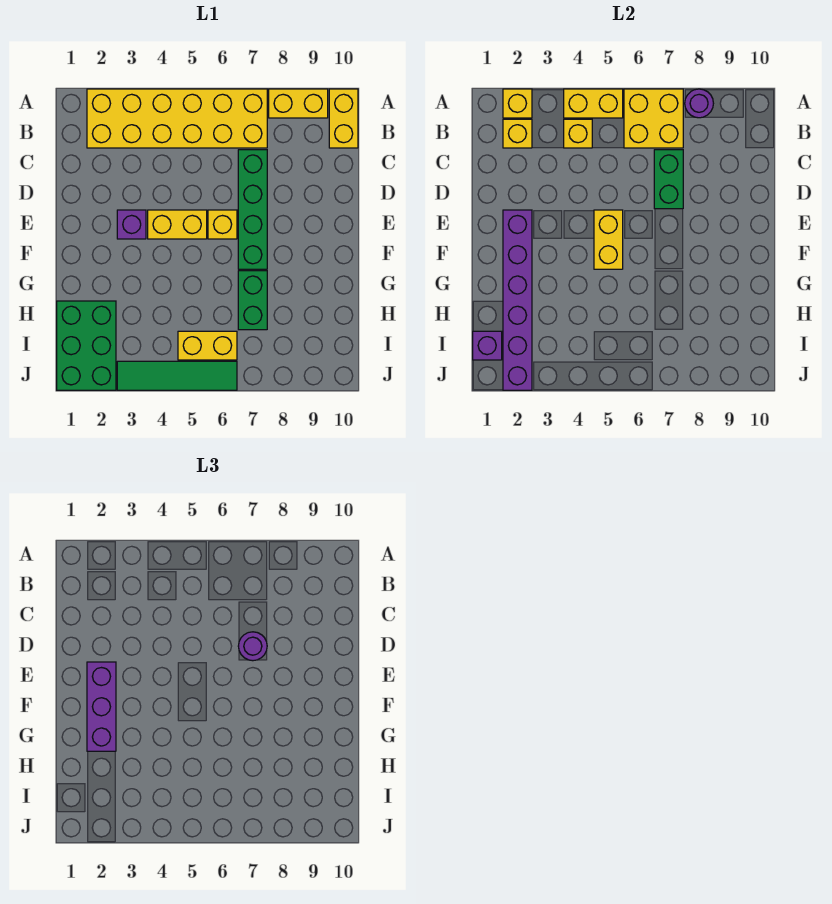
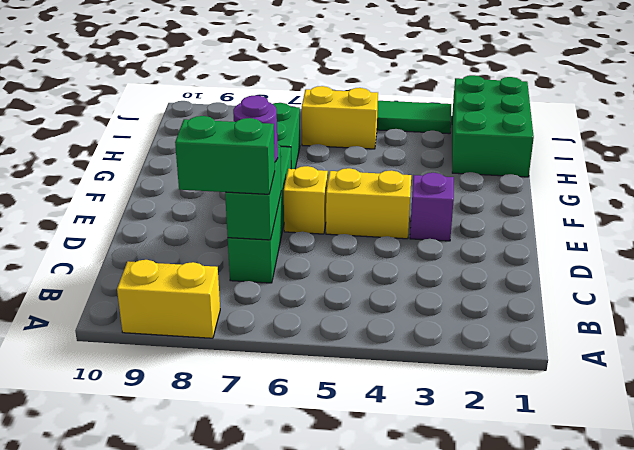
green 1x2 brick [175,116,275,194] -> none
none -> yellow 2x6 brick [87,89,267,148]
none -> yellow 1x2 brick [329,89,358,148]
none -> yellow 1x1 brick [503,89,532,118]

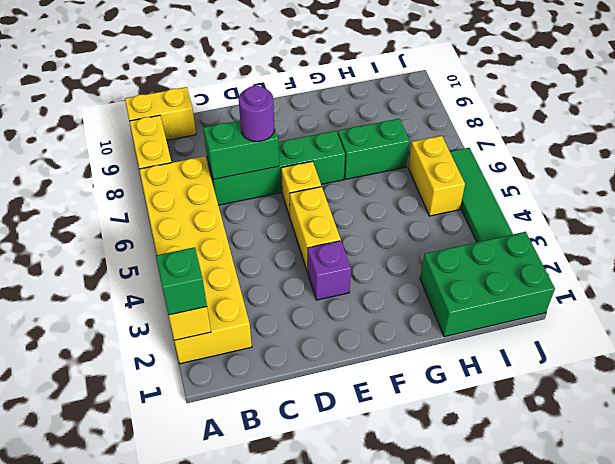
green 1x1 brick [156,247,207,315] -> none
none -> yellow 1x2 brick [564,89,623,118]
none -> yellow 2x2 brick [624,89,683,148]
none -> purple 1x1 round brick [685,89,713,118]

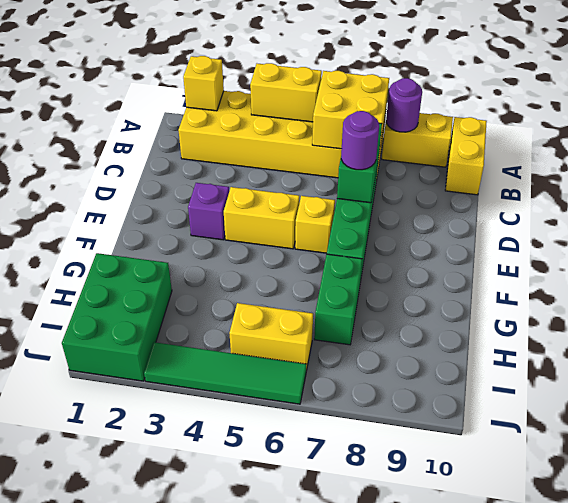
none -> yellow 1x1 brick [503,119,532,148]
none -> yellow 1x1 brick [564,119,592,148]
none -> purple 1x6 brick [503,210,532,390]

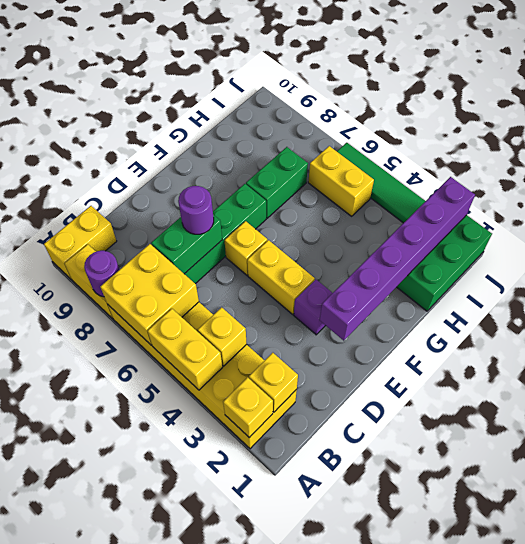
none -> yellow 1x2 brick [594,210,623,269]
none -> purple 1x1 brick [473,331,502,360]
none -> purple 1x3 brick [87,662,116,751]

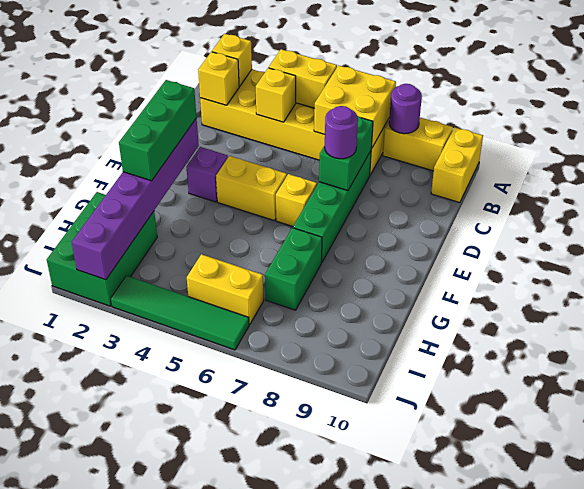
green 1x3 brick [119,80,197,181] -> purple 1x3 brick [87,662,116,751]
none -> yellow 1x2 brick [594,210,623,269]
none -> purple 1x1 brick [473,331,502,360]

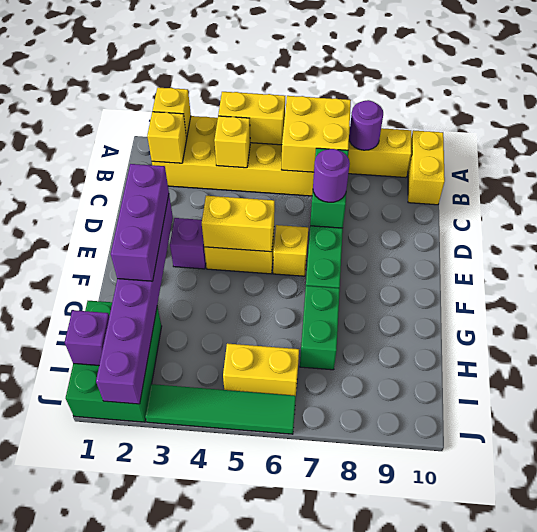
yellow 1x2 brick [202,196,275,252] -> yellow 1x2 brick turned to [594,210,623,269]

